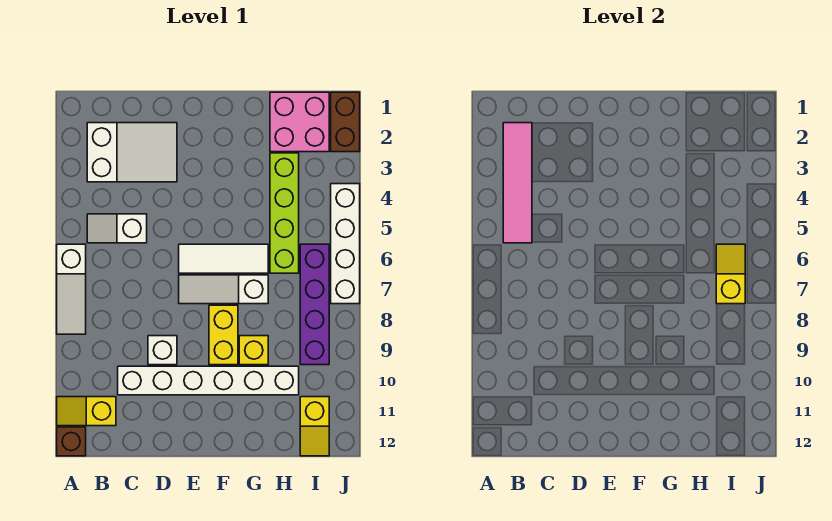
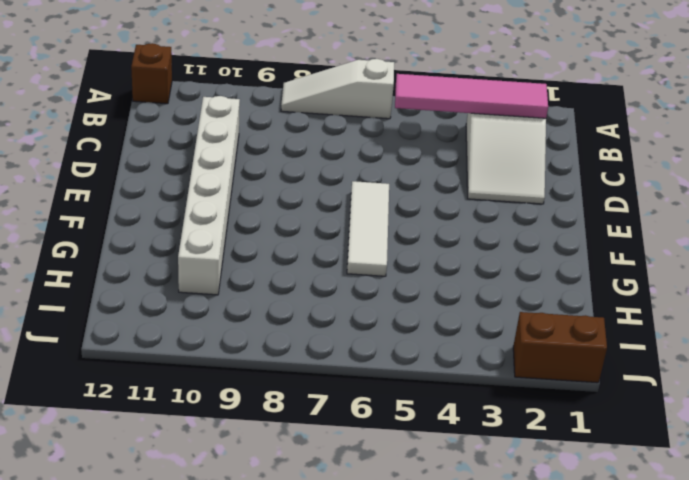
none -> yellow 1x2 slope [57,397,116,426]
none -> white 1x2 slope [87,214,147,243]
none -> white 1x1 brick [148,336,177,365]

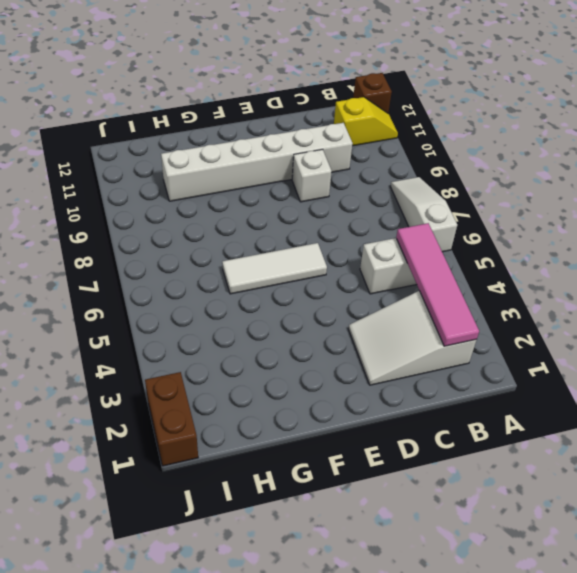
none -> white 1x3 slope [179,275,268,304]
none -> yellow 1x2 brick [209,305,238,365]
none -> yellow 1x1 brick [239,336,268,365]

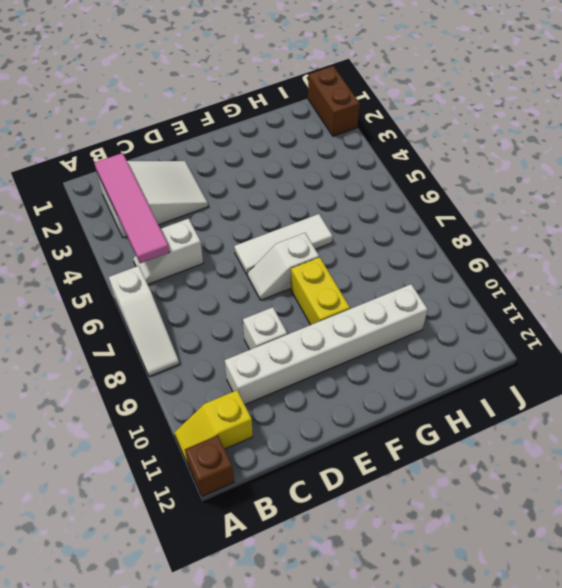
white 1x2 slope [248,233,319,300] -> white 1x3 slope [179,275,268,304]
none -> yellow 1x1 brick [239,336,268,365]
none -> pink 2x2 brick [270,92,329,152]
none -> lime 1x4 brick [270,153,299,273]

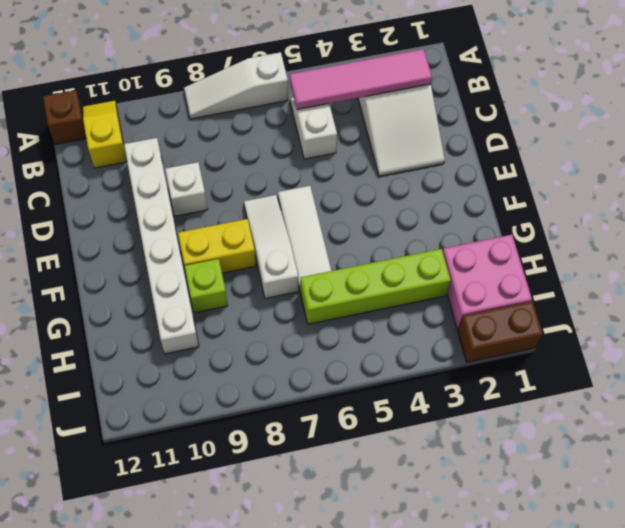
lime 1x1 brick [185,259,228,313] -> yellow 1x1 brick [239,336,268,365]
none -> purple 1x4 brick [300,244,329,365]
none -> yellow 1x2 slope [300,397,329,456]
none -> white 1x4 brick [331,184,360,304]

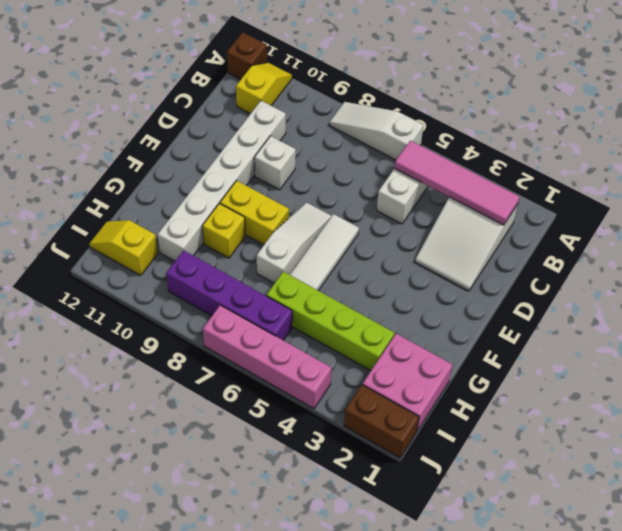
pink 1x4 brick [203,305,332,409] -> white 1x4 brick [331,184,360,304]
none -> yellow 1x2 slope [716,244,745,304]

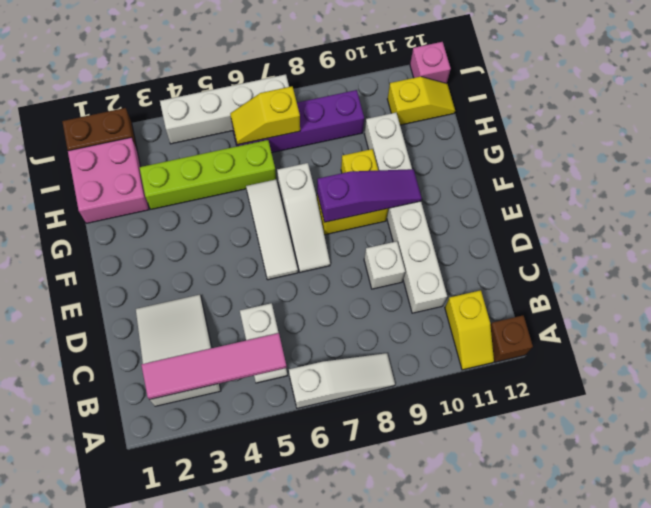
purple 1x3 slope [317,169,422,222] -> none
pink 1x1 brick [410,42,451,84] -> none

